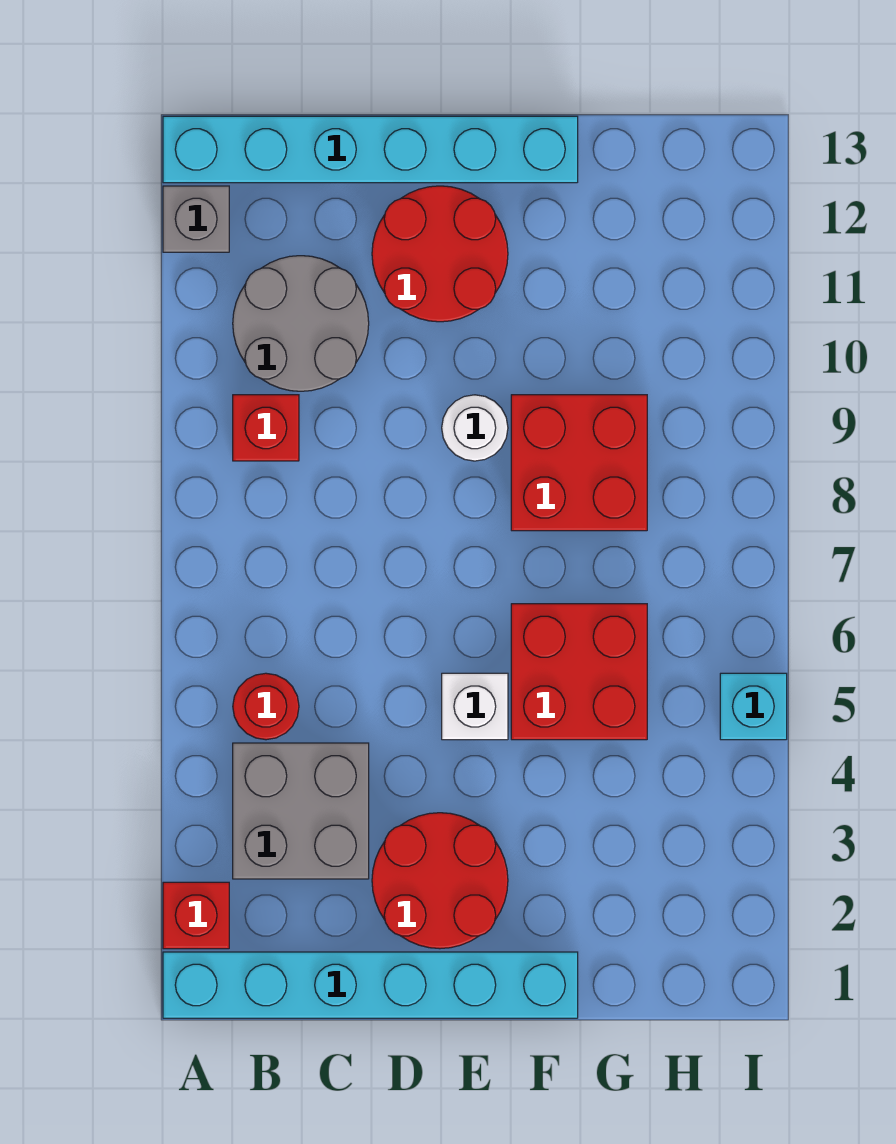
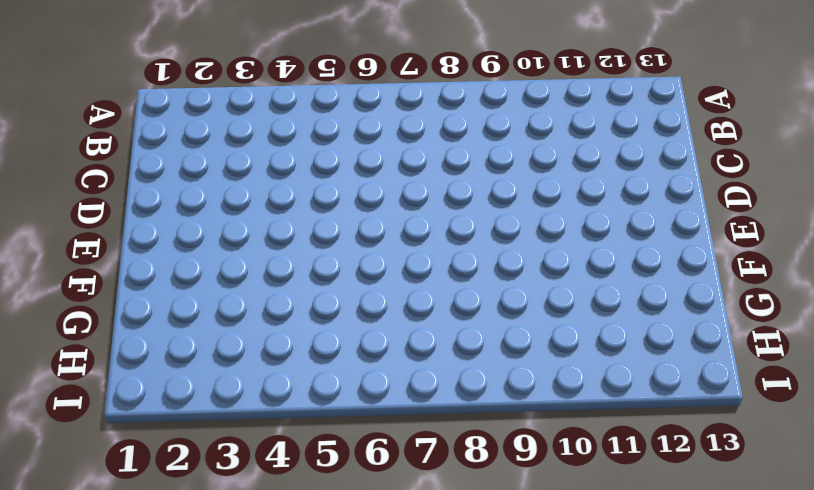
none -> cyan 1x6 brick [163,952,578,1018]
none -> red 1x1 brick [163,882,229,949]
none -> grey 1x1 brick [163,186,229,252]

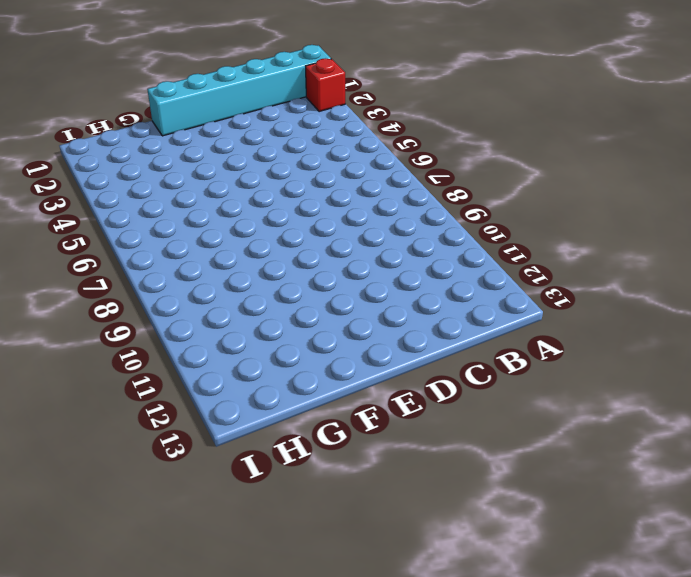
none -> grey 1x1 brick [163,186,229,252]
none -> cyan 1x6 brick [163,116,578,183]
none -> grey 2x2 brick [233,743,369,879]

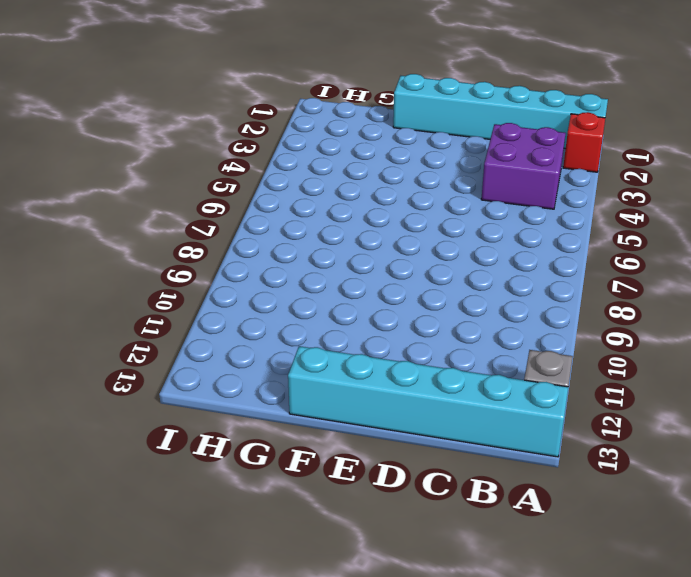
purple 2x2 brick [481,123,566,209] -> grey 2x2 brick [233,743,369,879]
none -> red 1x1 round brick [233,673,299,740]
none -> red 1x1 brick [233,395,299,461]
none -> grey 2x2 round brick [233,256,369,391]

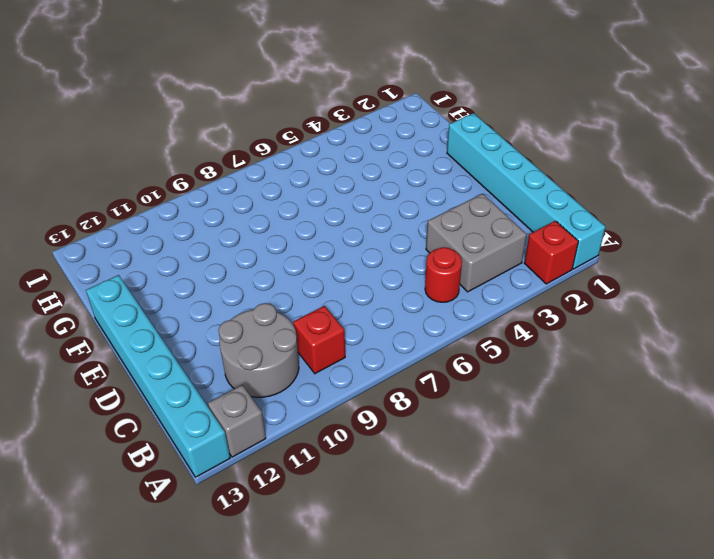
none -> red 2x2 round brick [372,813,508,949]
none -> red 2x2 round brick [372,186,508,322]
none -> white 1x1 brick [442,673,508,740]

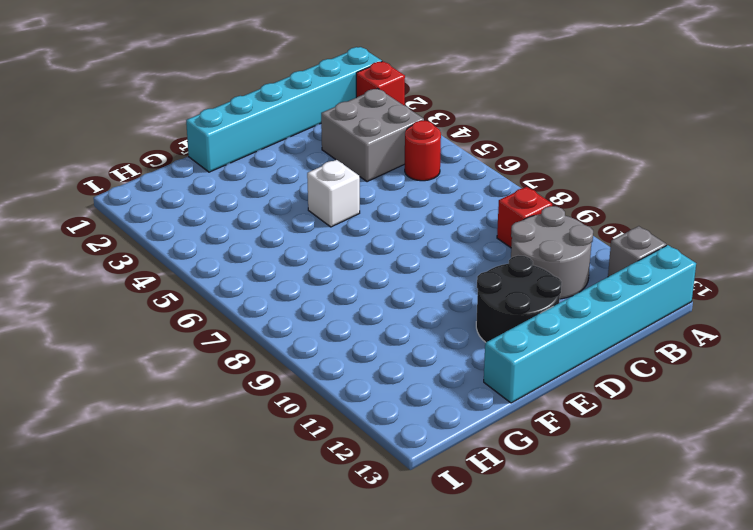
black 2x2 round brick [476,256,562,342] -> red 2x2 round brick [372,186,508,322]
none -> red 2x2 round brick [372,813,508,949]
none -> white 1x1 round brick [442,395,508,461]
none -> red 2x2 brick [511,604,647,740]

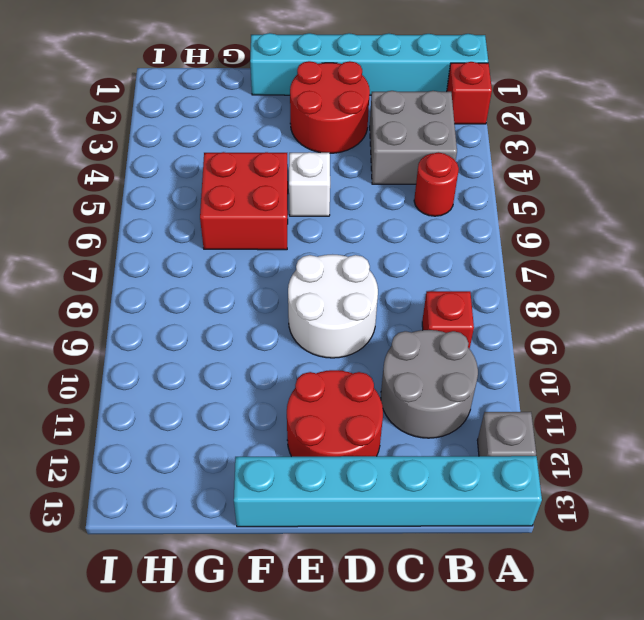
white 2x2 round brick [288,255,378,358] -> white 1x1 round brick [442,395,508,461]
none -> red 2x2 brick [511,395,647,531]
none -> cyan 1x1 brick [720,673,787,740]

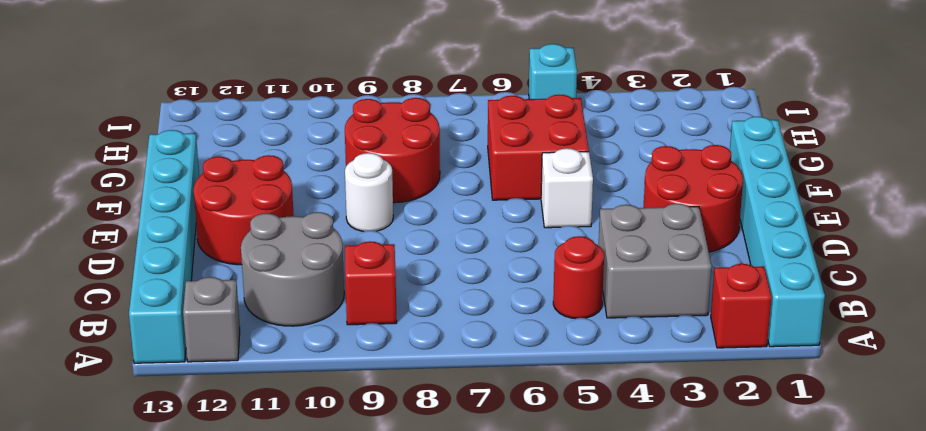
red 2x2 round brick [345,98,440,203] -> red 2x2 brick [511,395,647,531]

